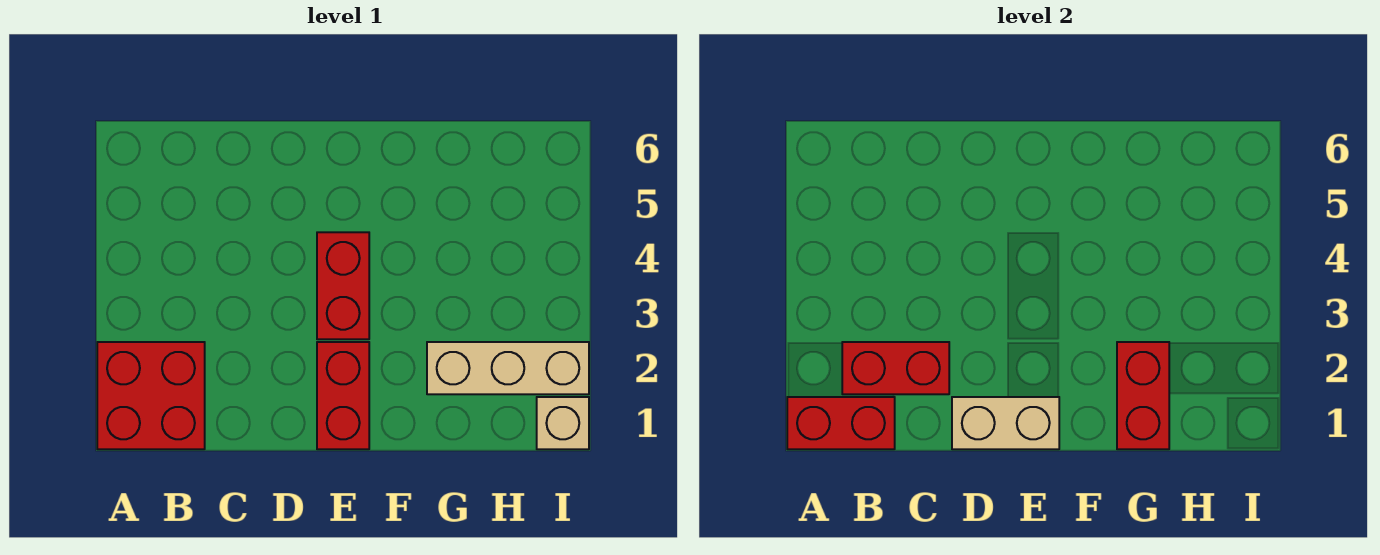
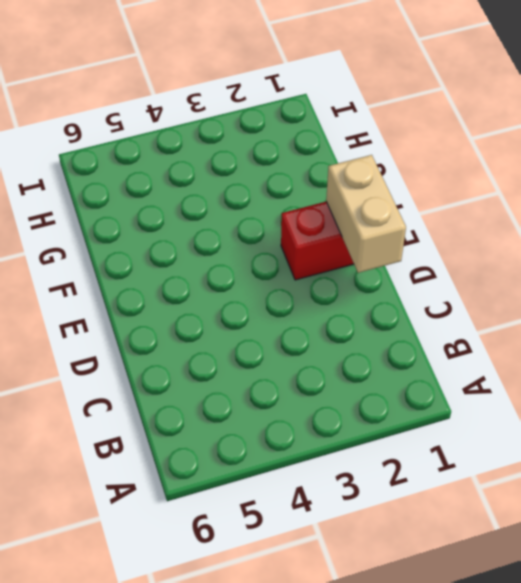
none -> red 2x2 brick [97,342,205,449]
none -> red 1x2 brick [317,232,369,339]

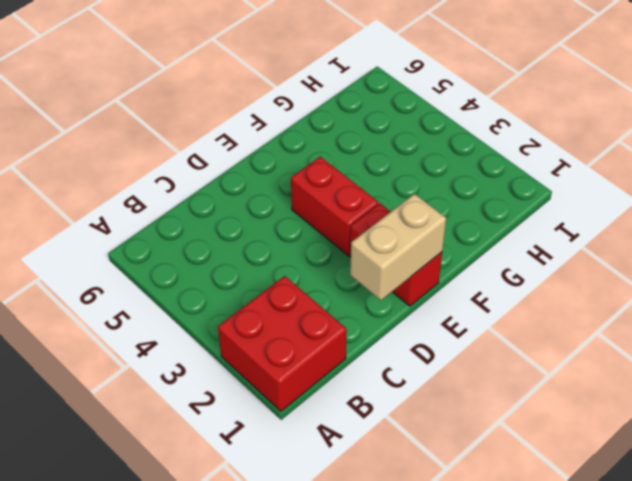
none -> tan 1x3 brick [427,342,589,394]
none -> tan 1x1 brick [537,397,589,449]

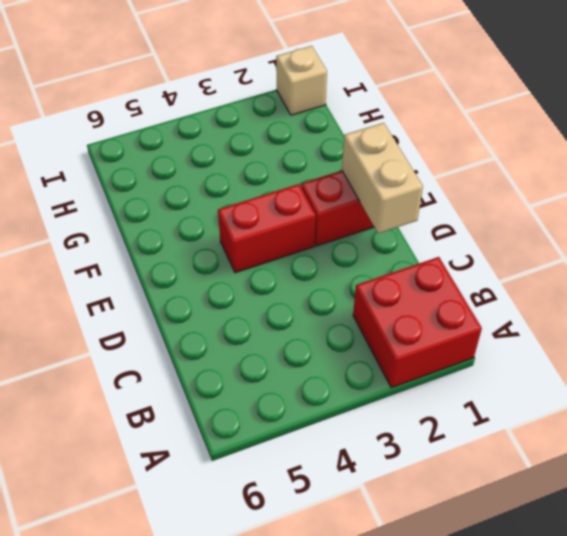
none -> tan 1x3 brick [427,342,589,394]
none -> red 1x2 brick [787,397,895,449]

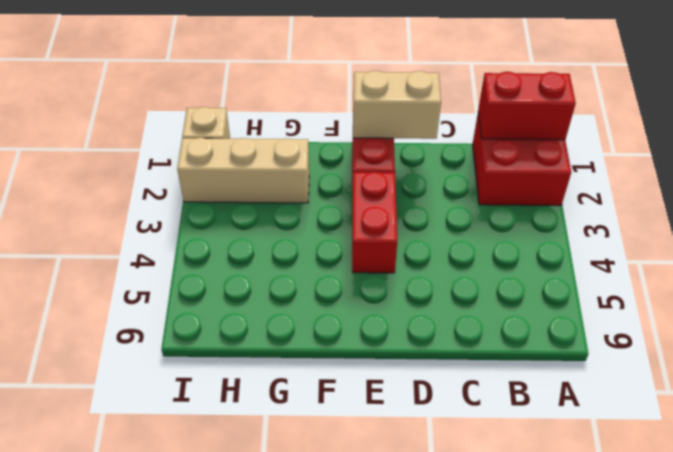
none -> red 1x2 brick [842,342,949,394]
none -> red 1x2 brick [1117,342,1169,449]

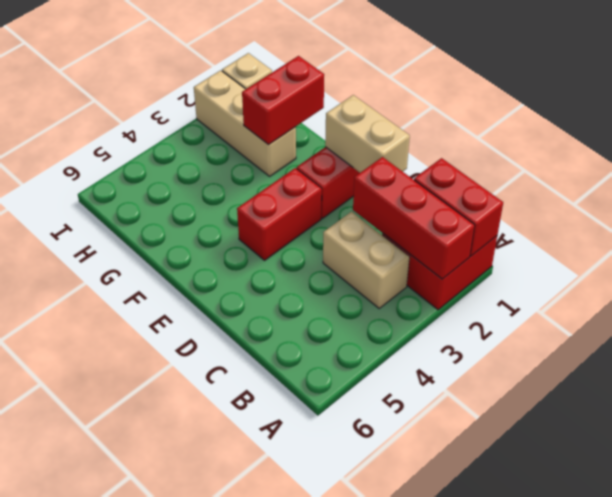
red 1x3 brick [353,157,475,279] -> red 1x2 brick [842,342,949,394]
tan 1x2 brick [323,212,410,308] -> none

